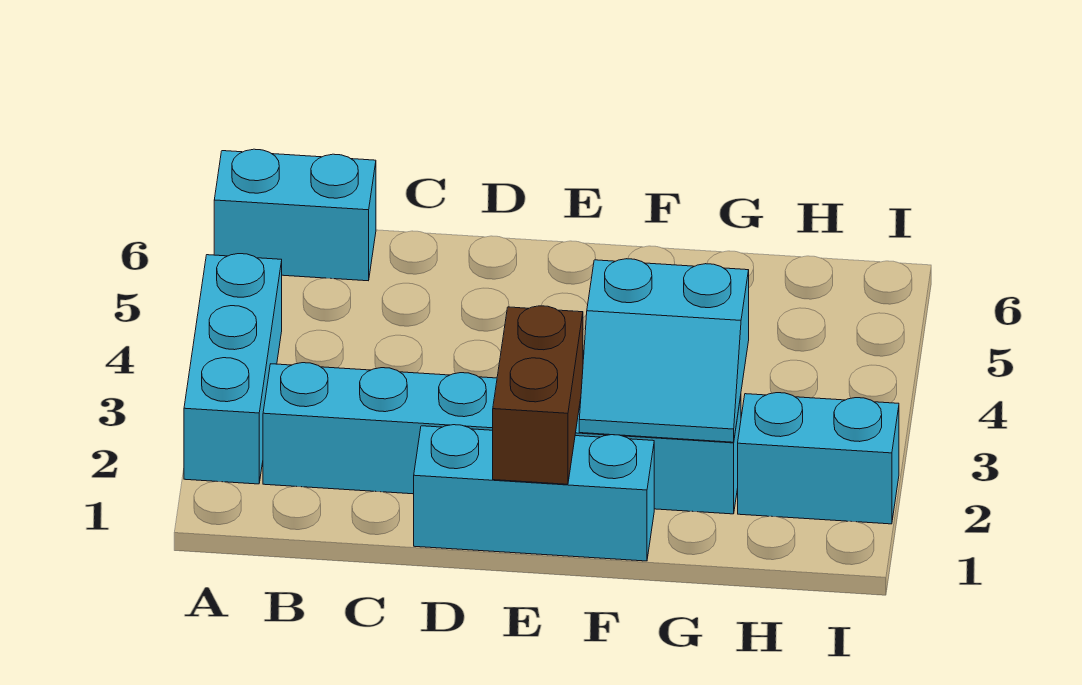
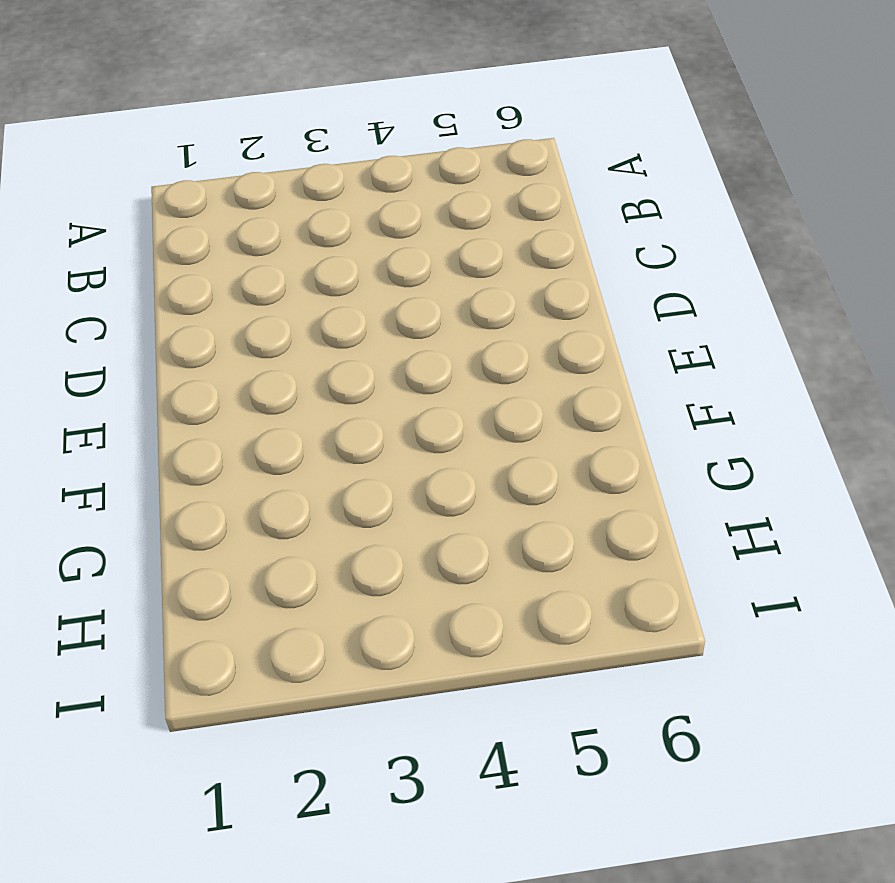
none -> cyan 1x3 brick [184,254,282,484]
none -> cyan 1x2 brick [214,149,376,281]

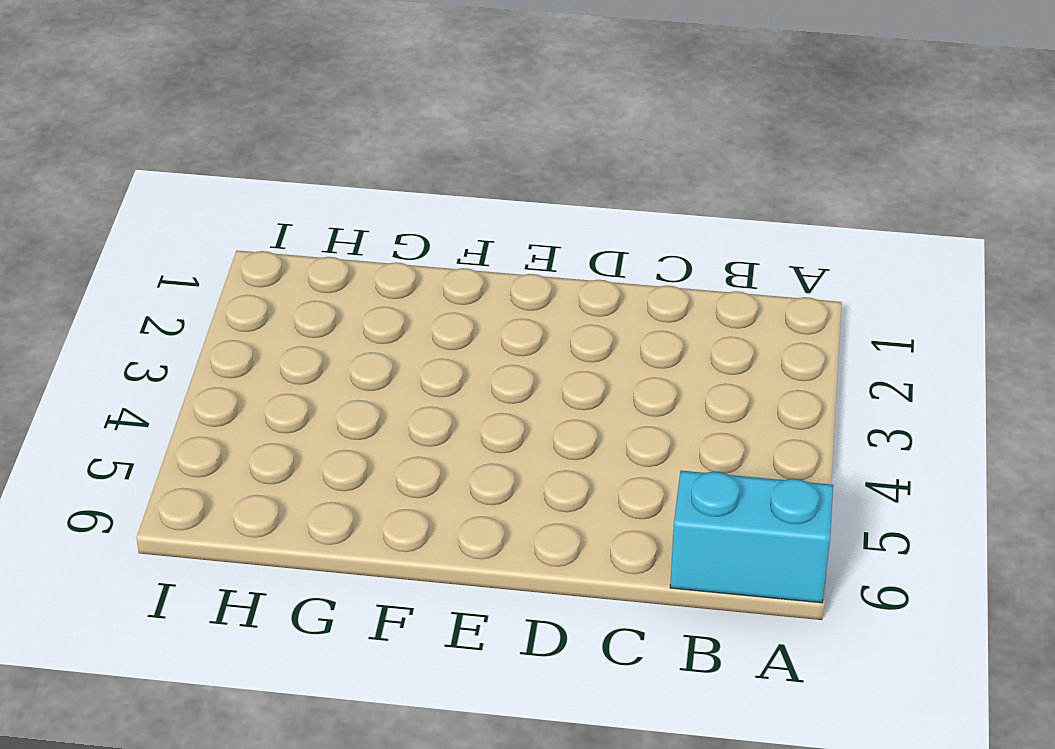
none -> cyan 1x3 brick [184,254,282,484]
none -> cyan 1x6 brick [263,363,741,514]

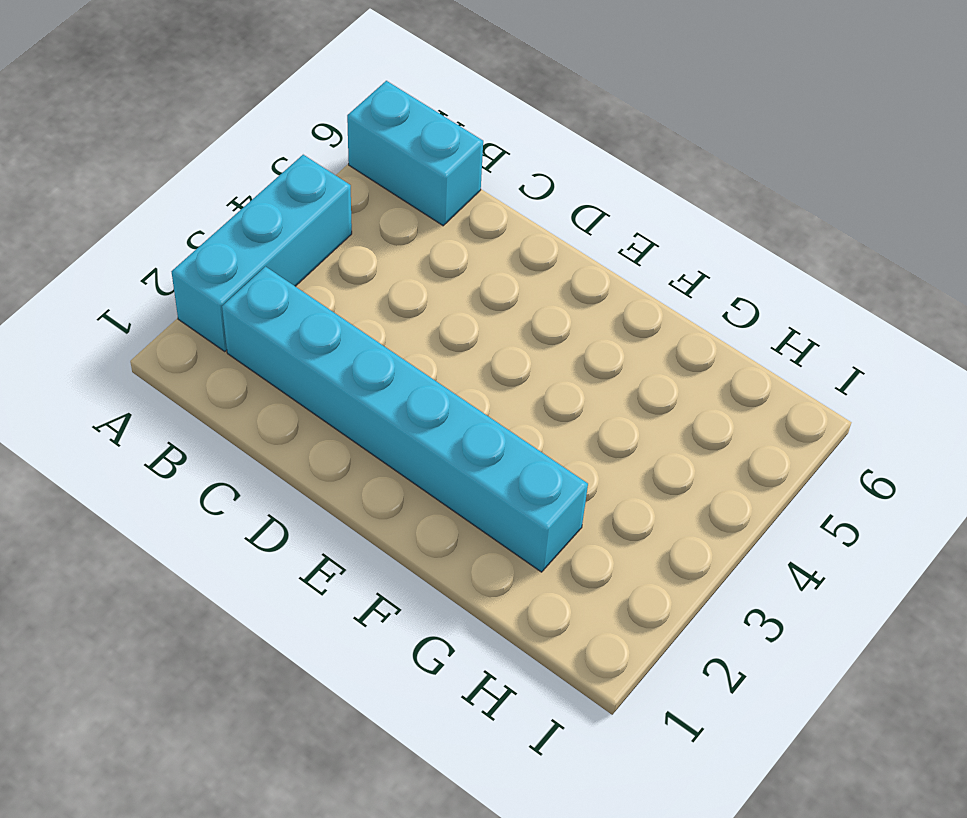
none -> cyan 1x3 brick [414,425,654,561]
none -> cyan 1x2 brick [738,393,899,524]

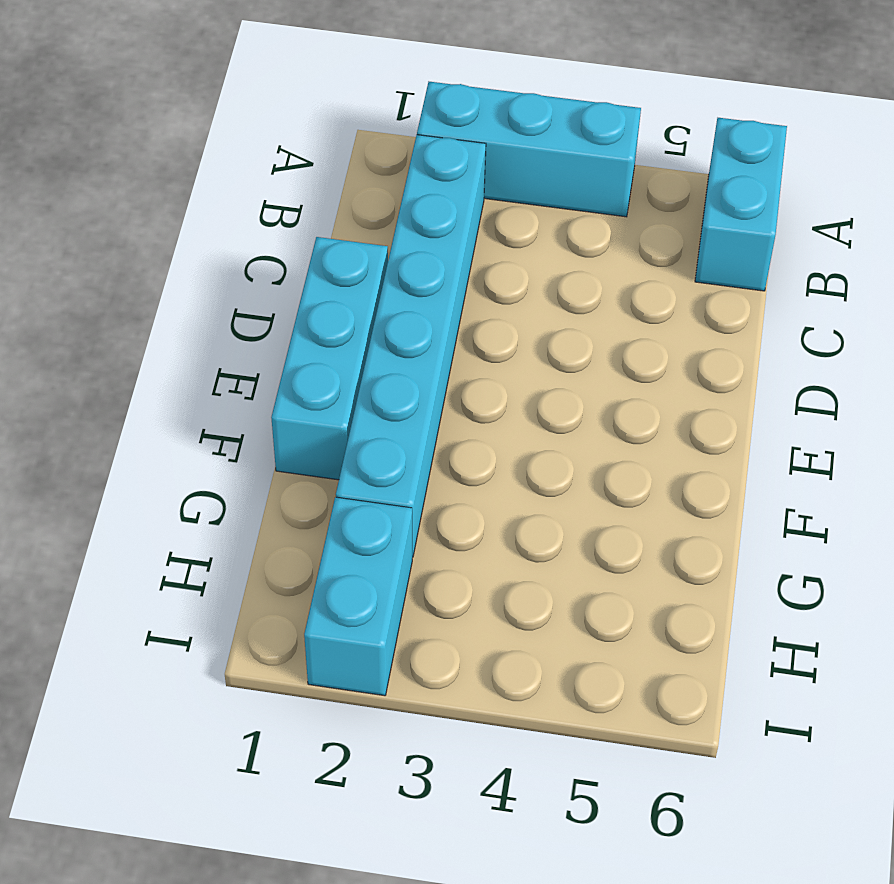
none -> brown 1x2 brick [493,306,583,484]
none -> cyan 2x2 slope [579,259,749,442]

